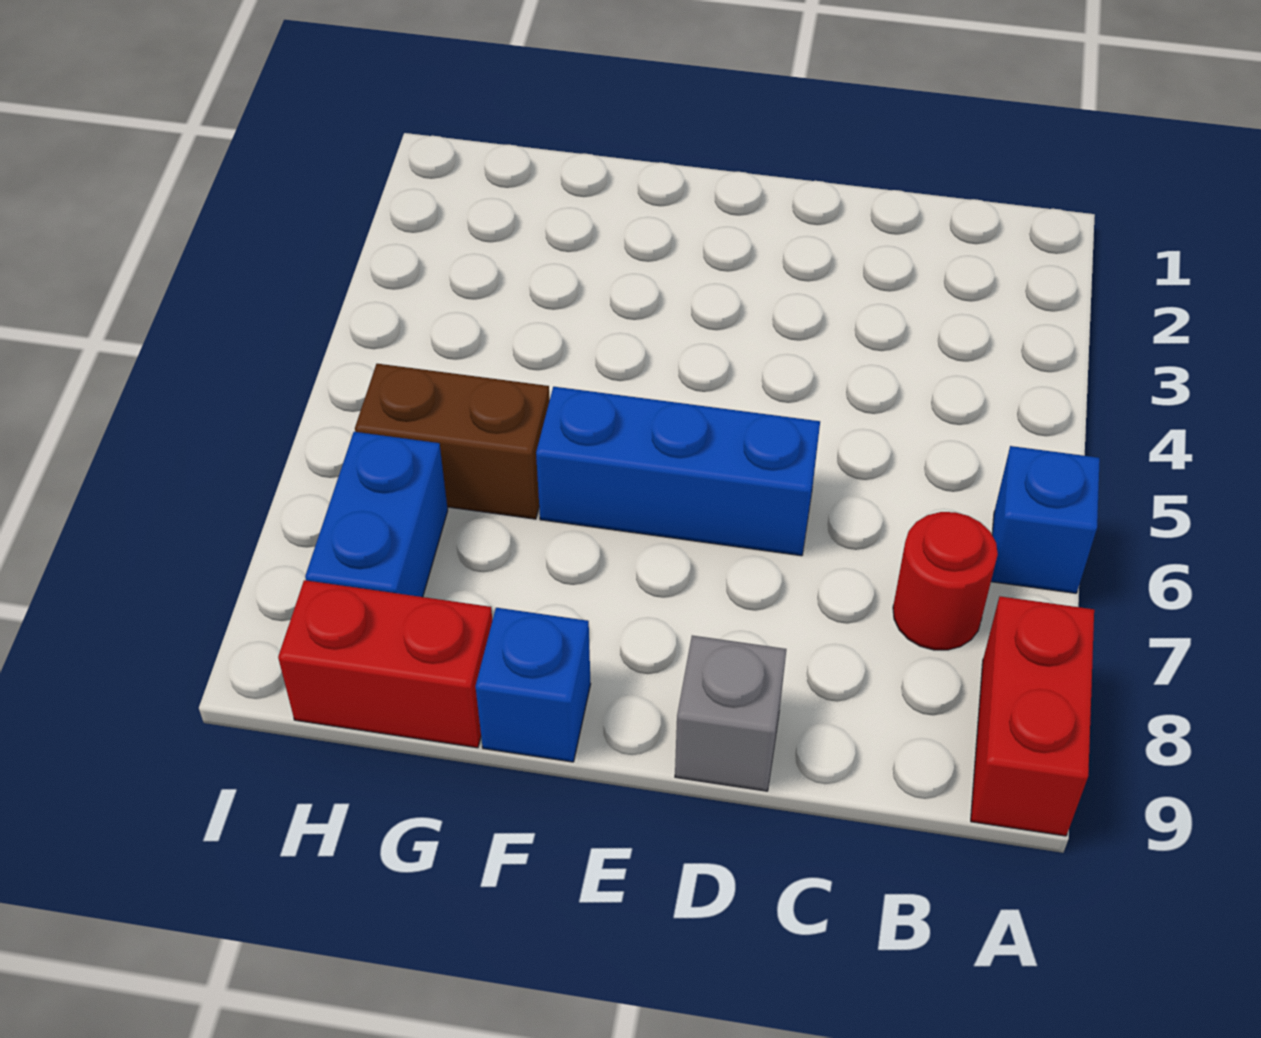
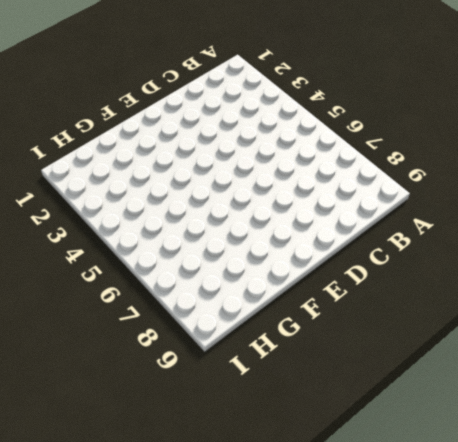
none -> blue 1x1 brick [991,446,1100,593]
none -> red 1x2 brick [971,596,1094,836]

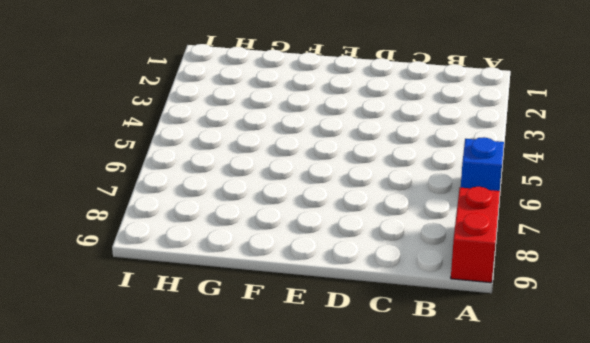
none -> red 1x1 round brick [893,512,998,650]
none -> blue 1x3 brick [536,387,820,556]

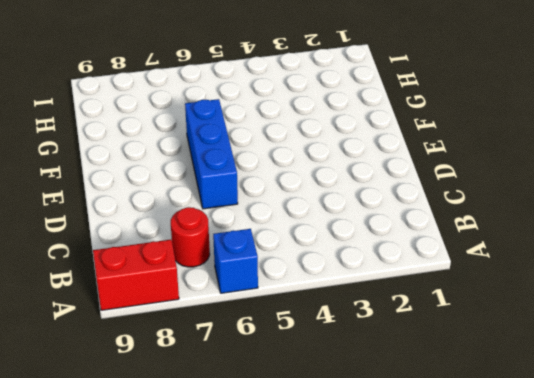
none -> grey 1x1 brick [675,636,786,791]
none -> blue 1x1 brick [476,608,591,762]

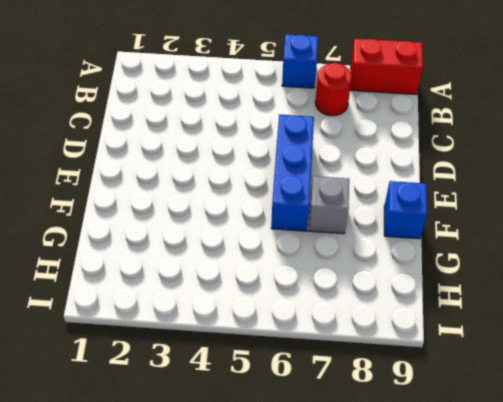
grey 1x1 brick [309,176,349,234] -> grey 1x1 brick moved to [675,636,786,791]
none -> brown 1x2 brick [355,364,550,519]
none -> red 1x2 brick [278,580,492,748]

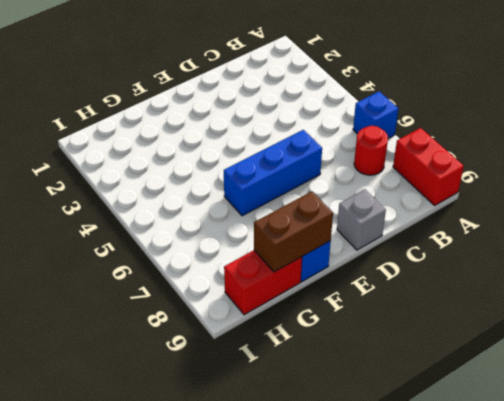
brown 1x2 brick [254,191,333,272] -> brown 1x2 brick moved to [355,364,550,519]
none -> blue 1x2 brick [305,432,448,597]

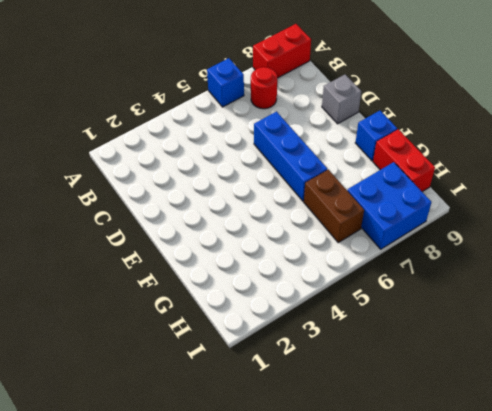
blue 2x2 brick [347,162,431,249] -> blue 1x2 brick [305,432,448,597]

